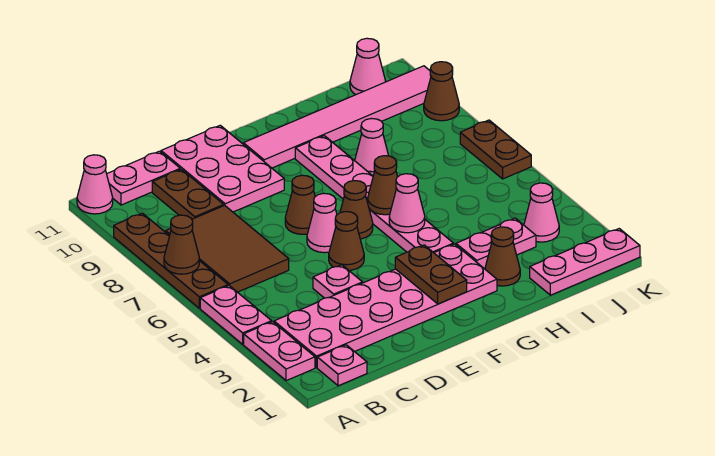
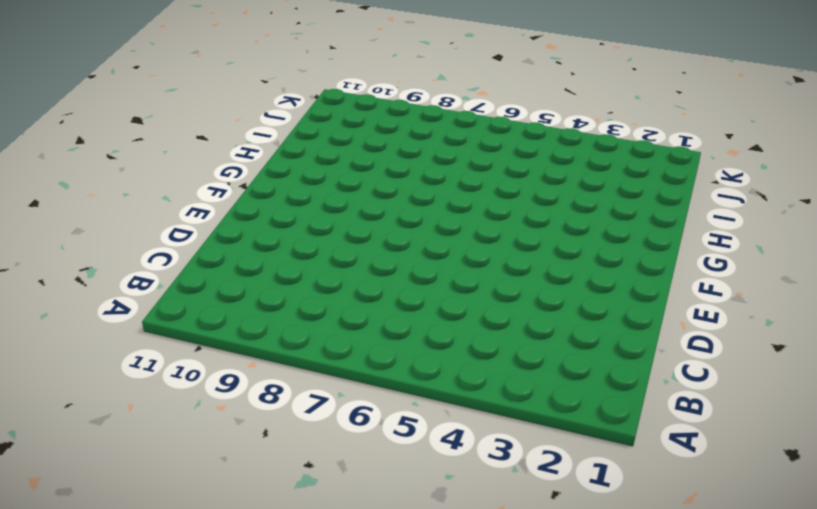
none -> pink 1x2 plate [244,322,315,381]
none -> pink 1x2 plate [200,286,272,344]
none -> brown 1x4 plate [114,213,228,308]

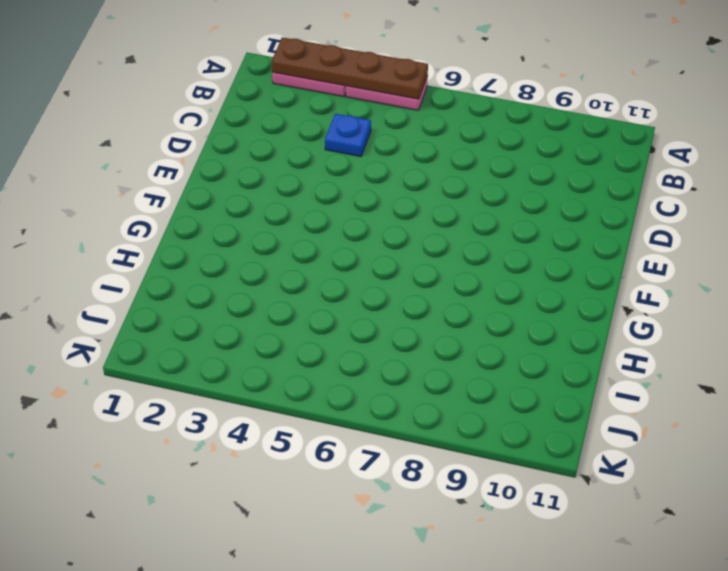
brown 1x4 plate [271,37,428,99] -> brown 1x4 plate moved to [114,213,228,308]
blue 1x1 plate [325,114,371,157] -> none
none -> pink 1x1 cone [77,155,113,214]
none -> pink 1x1 plate [317,345,367,386]
none -> pink 2x6 plate [274,244,497,368]

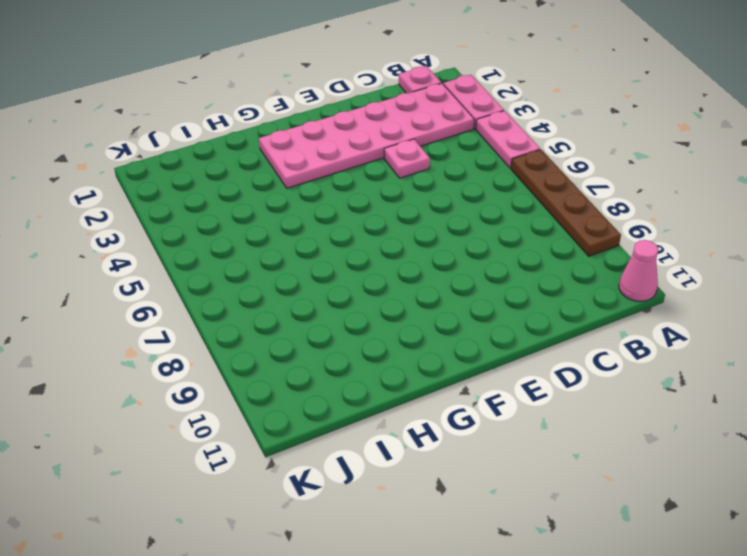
none -> brown 2x3 tile [166,205,289,292]
none -> pink 1x2 plate [107,151,180,205]
none -> brown 1x2 plate [152,169,224,219]

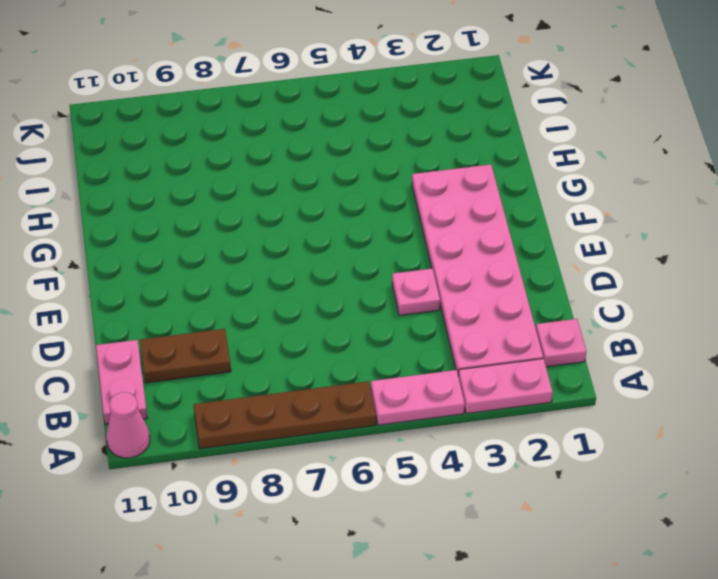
none -> brown 2x3 tile [166,205,289,292]
none -> pink 2x3 plate [161,125,284,212]
none -> brown 1x1 cone [329,212,364,270]

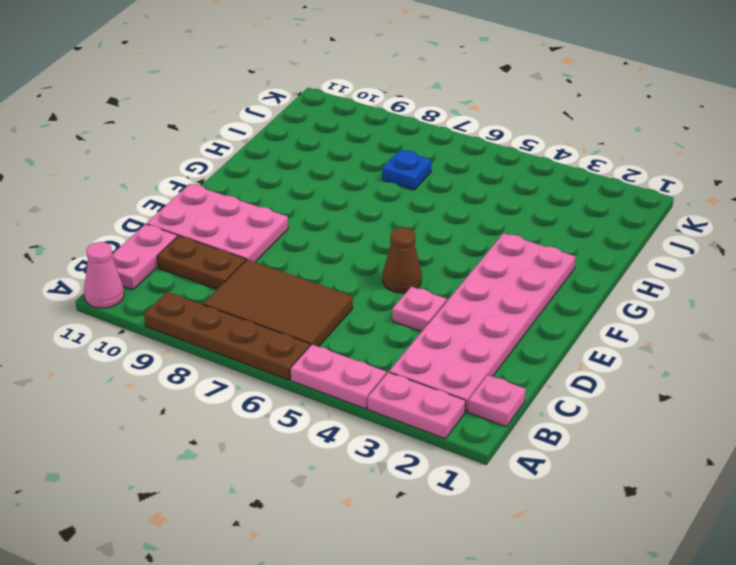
blue 1x1 plate [382,150,432,190] -> none
none -> pink 1x1 cone [307,193,337,253]
none -> brown 1x1 cone [285,175,315,234]
none -> brown 1x1 cone [340,181,373,239]

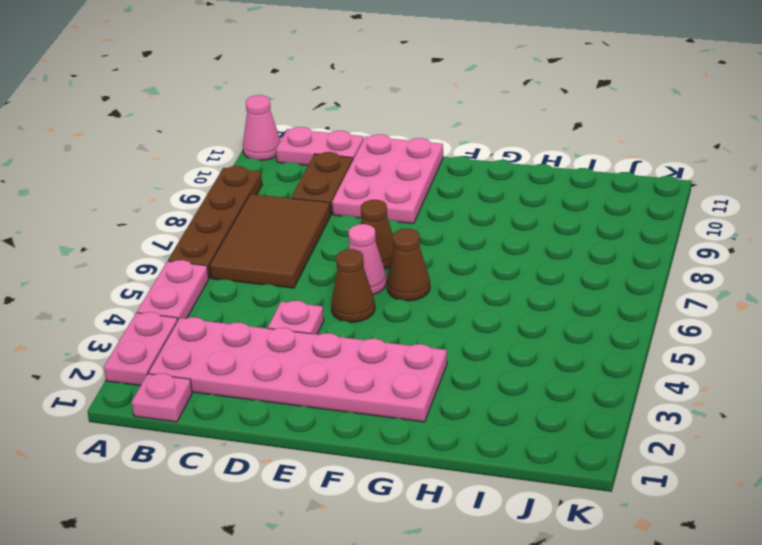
none -> pink 1x6 tile [243,66,431,168]
none -> pink 1x6 plate [295,136,454,253]
none -> brown 1x1 cone [485,227,520,286]

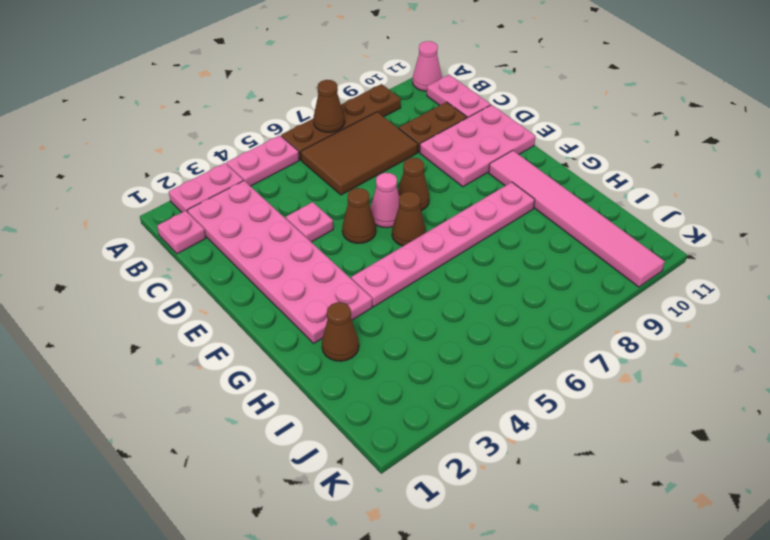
none -> pink 1x2 plate [456,218,536,269]
none -> pink 1x1 cone [355,119,389,176]
none -> pink 1x3 plate [530,229,640,295]

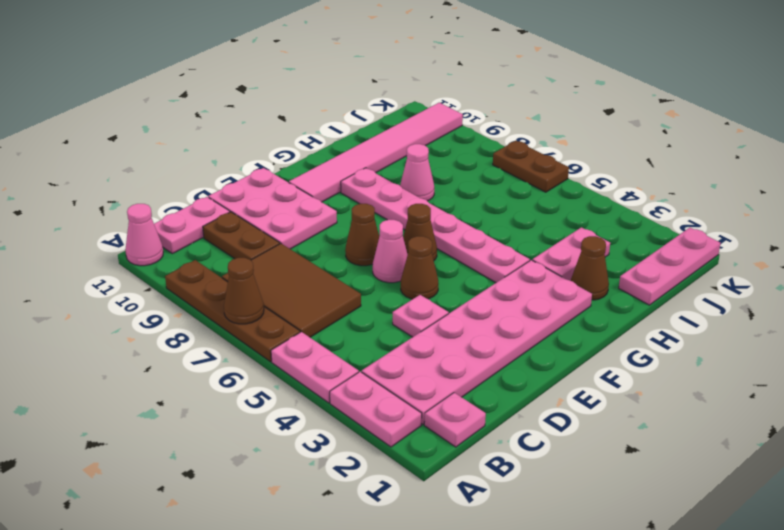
none -> pink 1x1 cone [524,183,559,242]
none -> pink 1x1 cone [350,38,386,94]
none -> brown 1x1 cone [424,62,459,121]

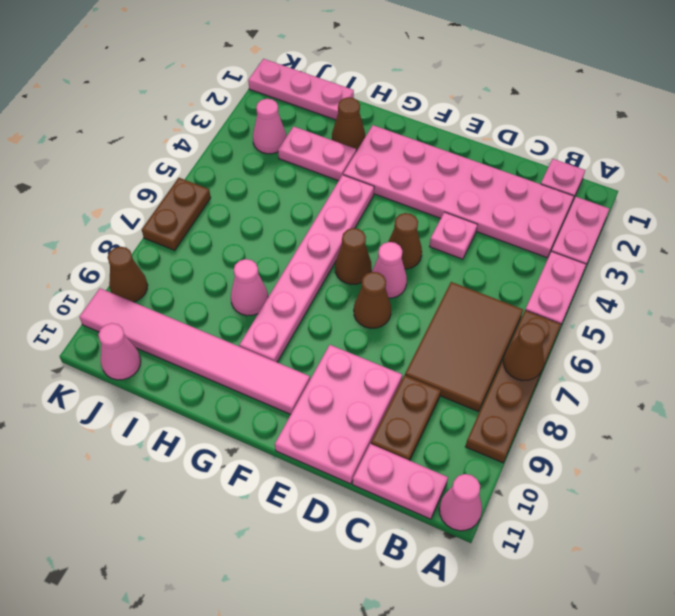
none -> brown 1x2 plate [395,245,467,304]
none -> pink 1x1 cone [389,174,425,233]
none -> brown 1x1 cone [368,156,397,215]

